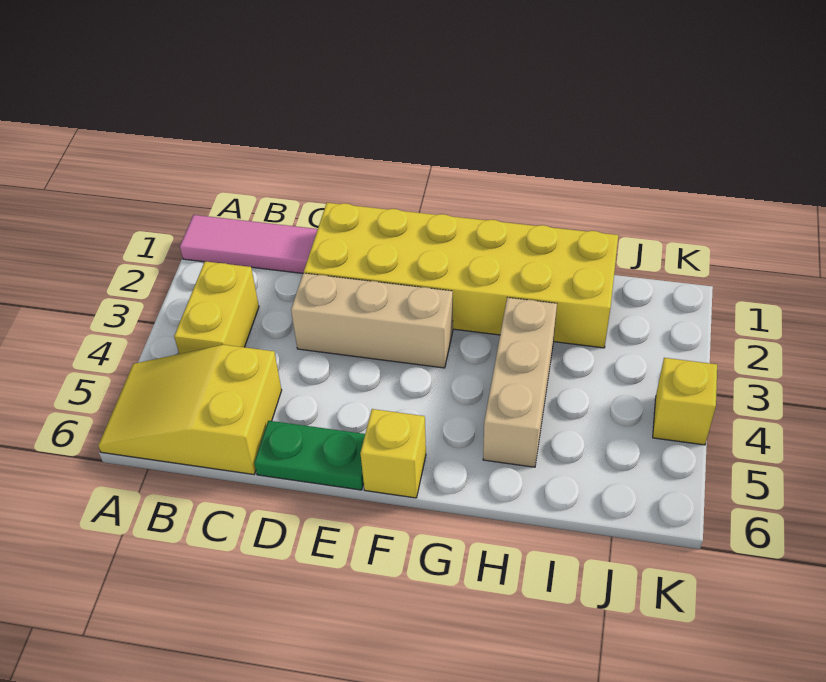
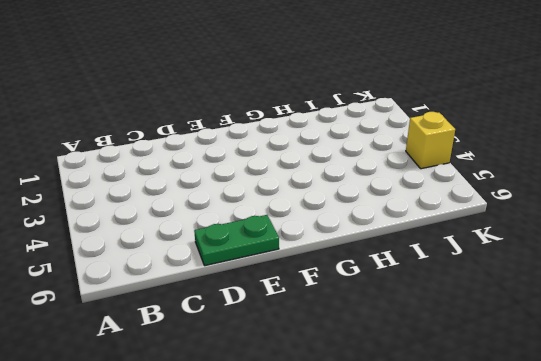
none -> pink 1x3 tile [180,215,318,273]
none -> yellow 2x3 slope [98,345,282,474]

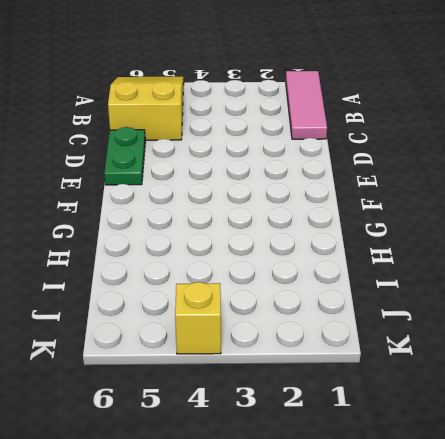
none -> yellow 1x2 brick [174,261,259,354]
none -> yellow 2x6 brick [304,203,618,348]

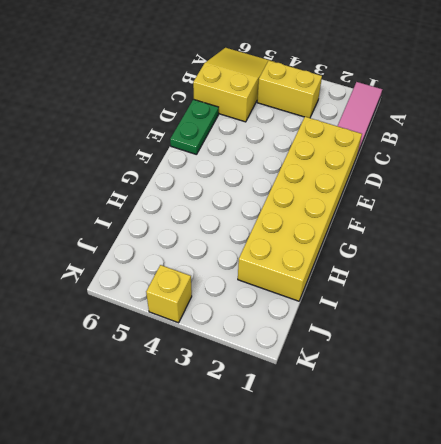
none -> tan 1x3 brick [291,273,453,368]
none -> yellow 1x1 brick [360,409,426,498]

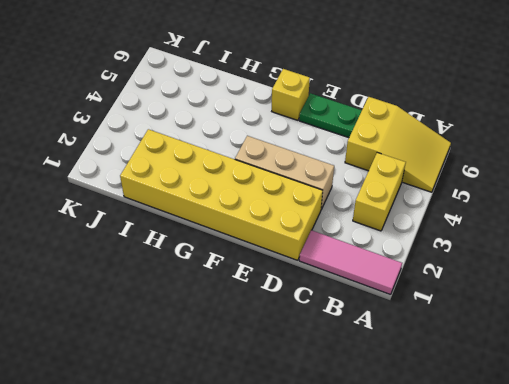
none -> tan 1x3 brick [483,298,557,467]
none -> yellow 1x1 brick [653,358,717,445]

